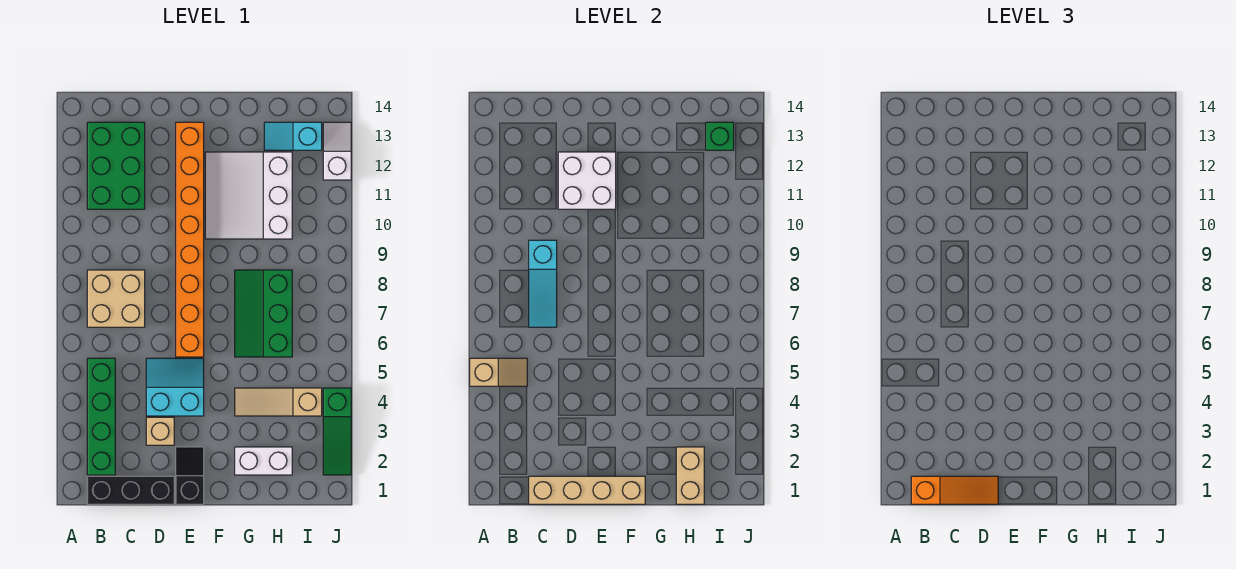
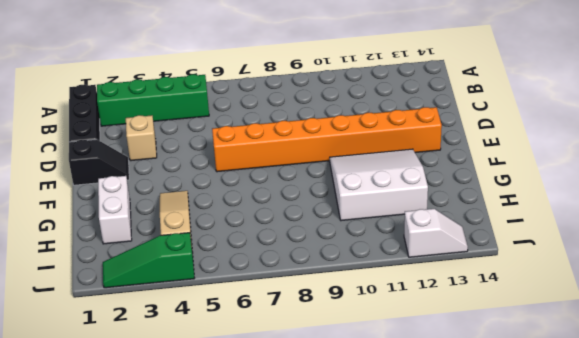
none -> tan 2x2 brick [87,270,145,327]
none -> green 2x3 brick [87,122,145,209]
none -> cyan 2x2 slope [146,358,204,416]

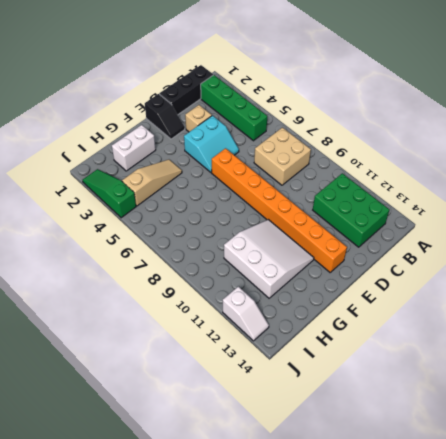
none -> green 2x3 slope [235,270,292,357]
none -> cyan 1x2 slope [264,122,322,150]
none -> tan 1x2 slope [470,358,527,386]

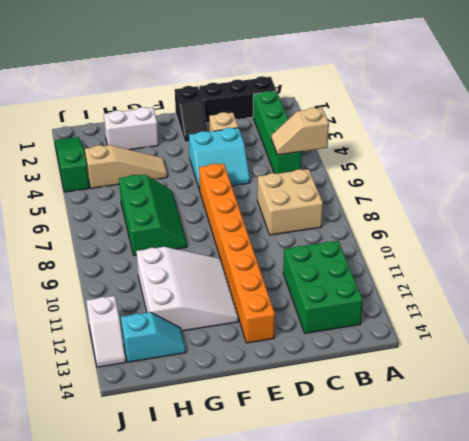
none -> tan 1x4 brick [529,476,645,504]
none -> cyan 1x3 slope [529,240,557,327]
none -> white 2x2 brick [558,152,616,209]

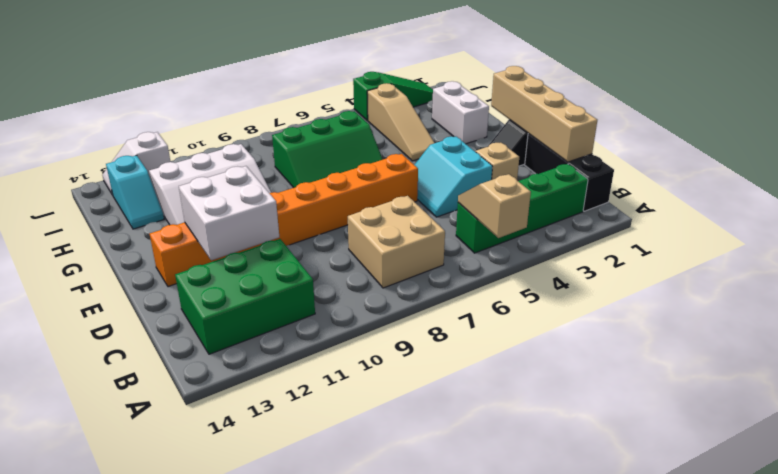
none -> cyan 1x3 slope [529,240,557,327]
none -> tan 1x2 brick [676,447,704,504]
none -> green 1x1 brick [706,122,734,150]

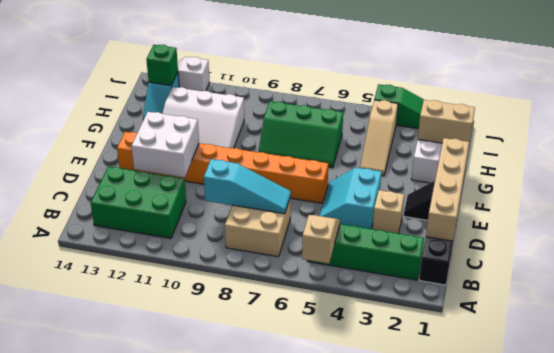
none -> orange 1x3 slope [911,476,998,504]

